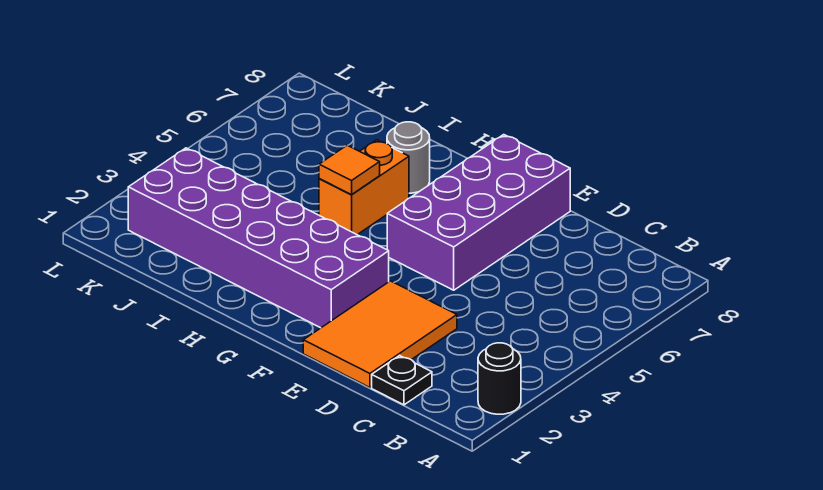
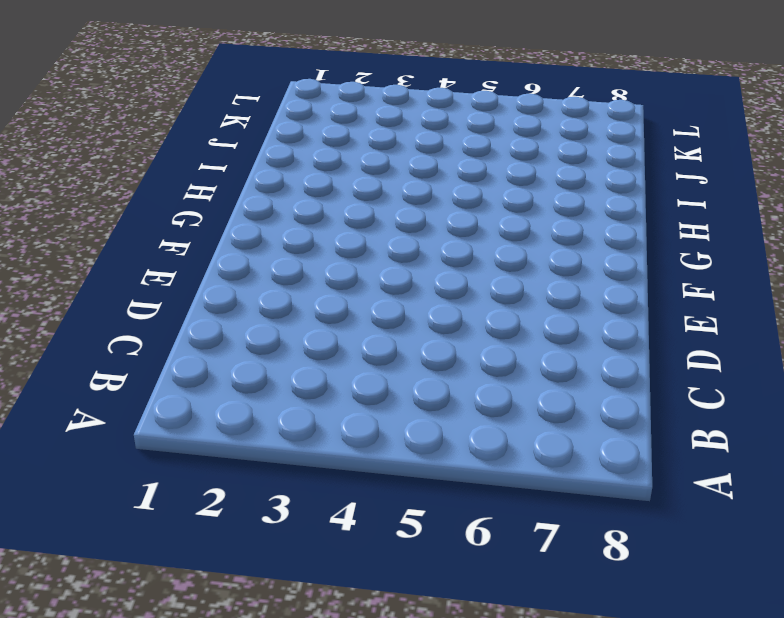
none -> black 1x1 round brick [478,343,521,414]
none -> black 1x1 plate [372,355,432,405]

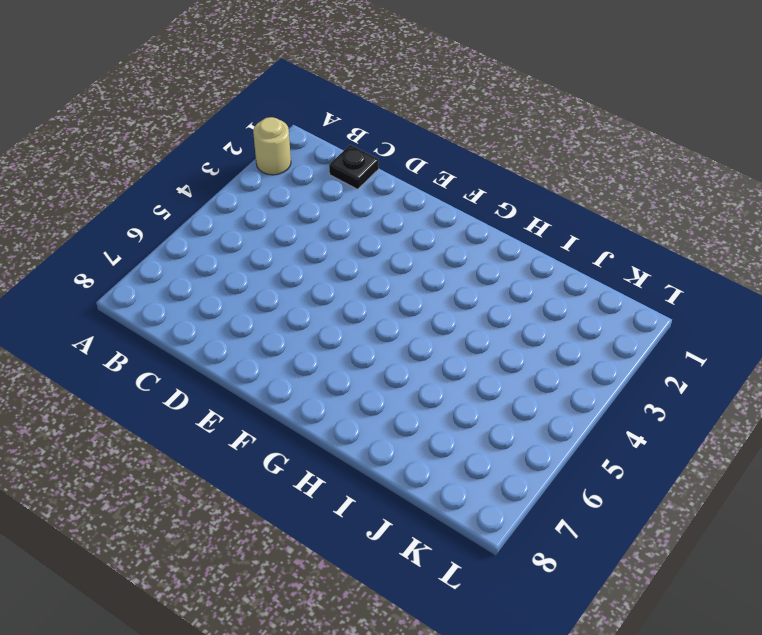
tan 1x1 round brick [253,117,291,175] -> black 1x1 round brick [478,343,521,414]
none -> orange 2x3 tile [303,281,457,388]
none -> purple 2x4 brick [387,135,570,290]

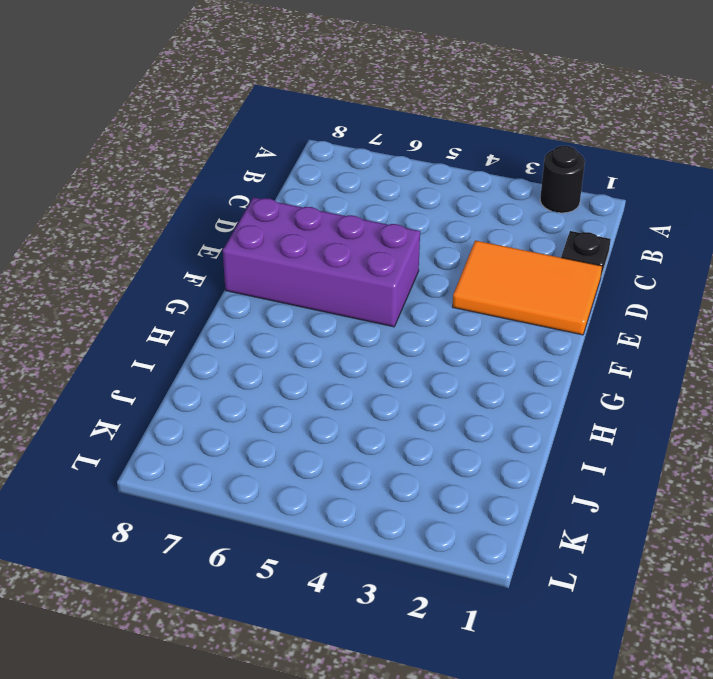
none -> purple 2x6 brick [128,148,389,328]
none -> orange 1x2 brick [319,140,409,235]

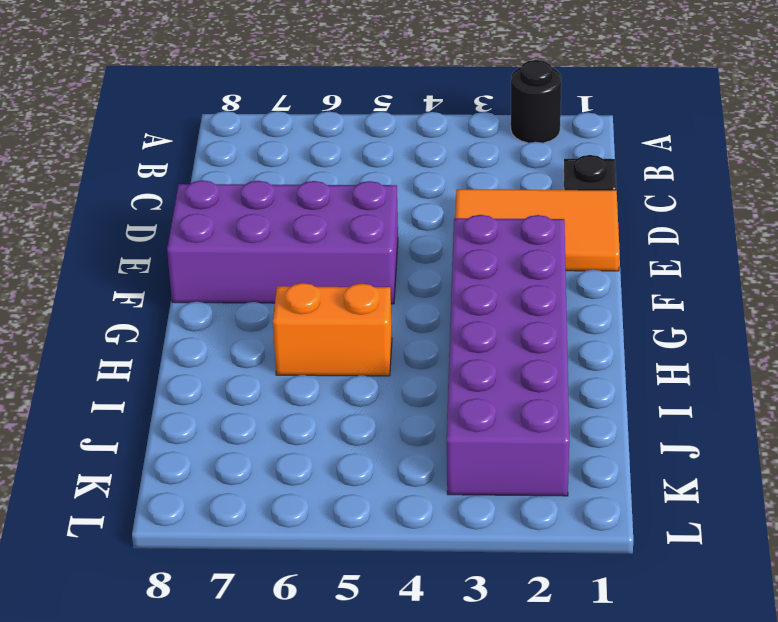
none -> grey 1x1 round brick [387,122,430,193]
none -> orange 1x1 tile [319,145,380,195]

